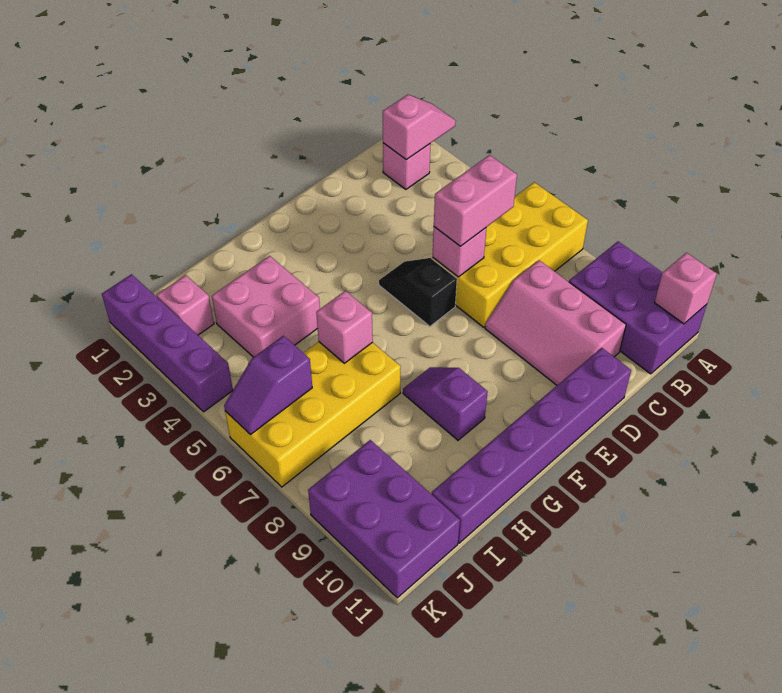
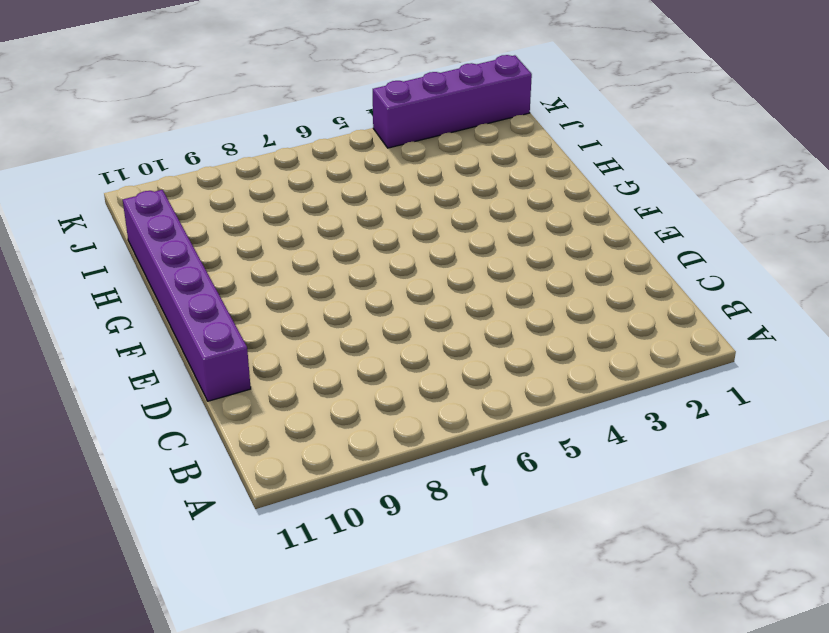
none -> yellow 2x4 brick [432,182,588,327]
none -> purple 2x3 brick [569,241,707,374]
none -> pink 1x1 brick [383,143,430,189]

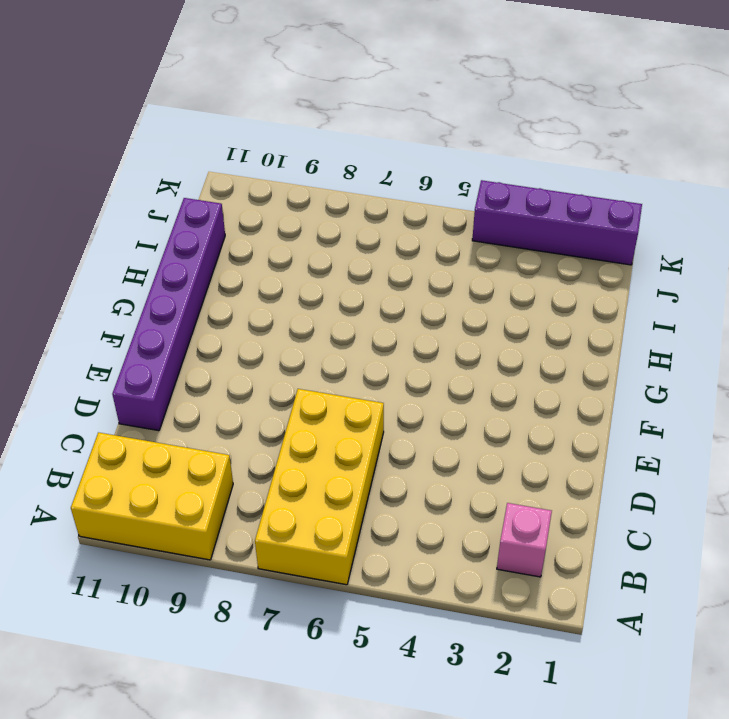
yellow 2x3 brick [71,432,233,560] -> purple 2x3 brick [569,241,707,374]
none -> pink 2x3 slope [485,260,626,385]
none -> black 1x2 slope [379,258,457,326]
none -> purple 1x2 slope [403,367,488,440]

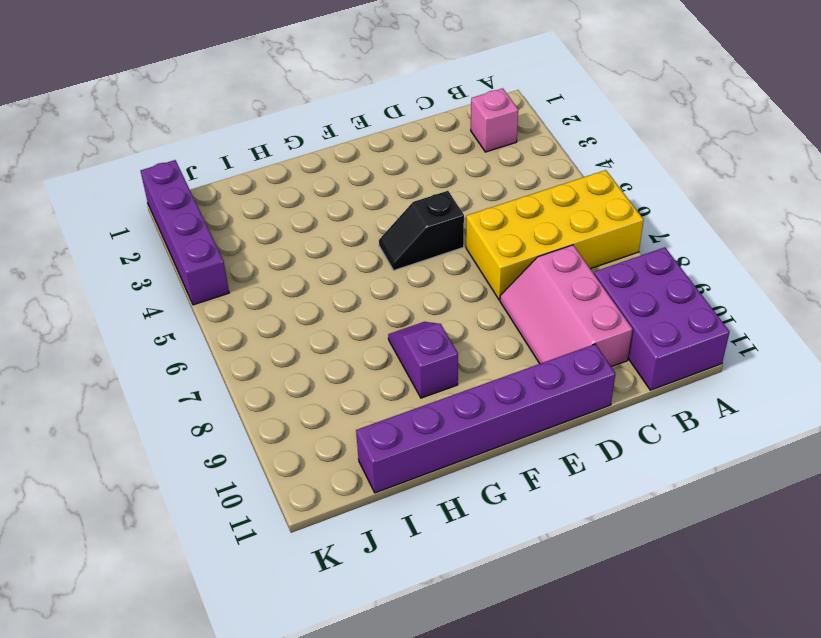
black 1x2 slope [379,191,464,270] -> black 1x2 slope turned to [379,258,457,326]
none -> pink 2x2 brick [212,256,320,357]
none -> yellow 2x4 brick [225,342,401,487]
none -> pink 1x1 brick [157,275,214,335]

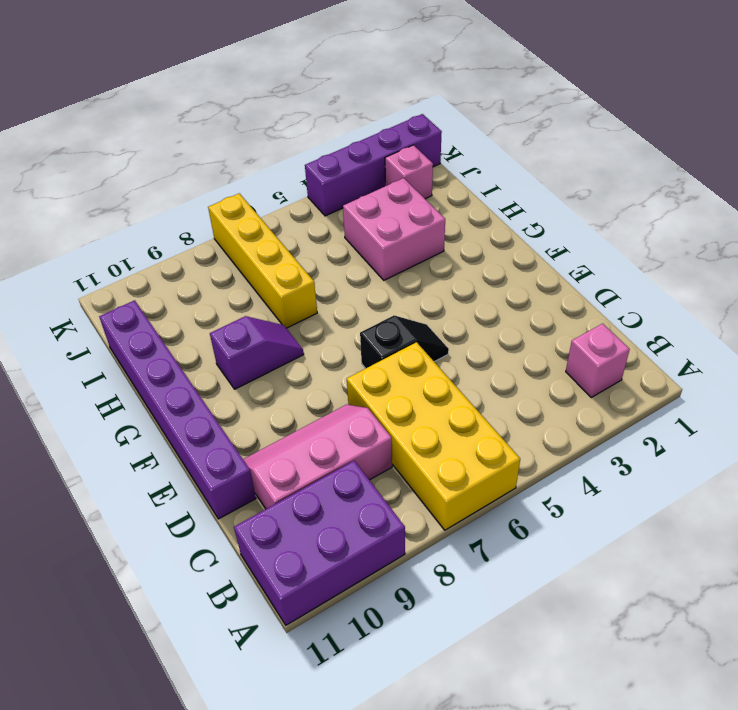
yellow 1x4 brick [208,193,317,328] -> yellow 2x4 brick [225,342,401,487]
none -> purple 2x3 brick [308,440,460,598]
none -> pink 1x2 slope [383,95,456,160]
none -> pink 1x1 brick [654,253,717,324]

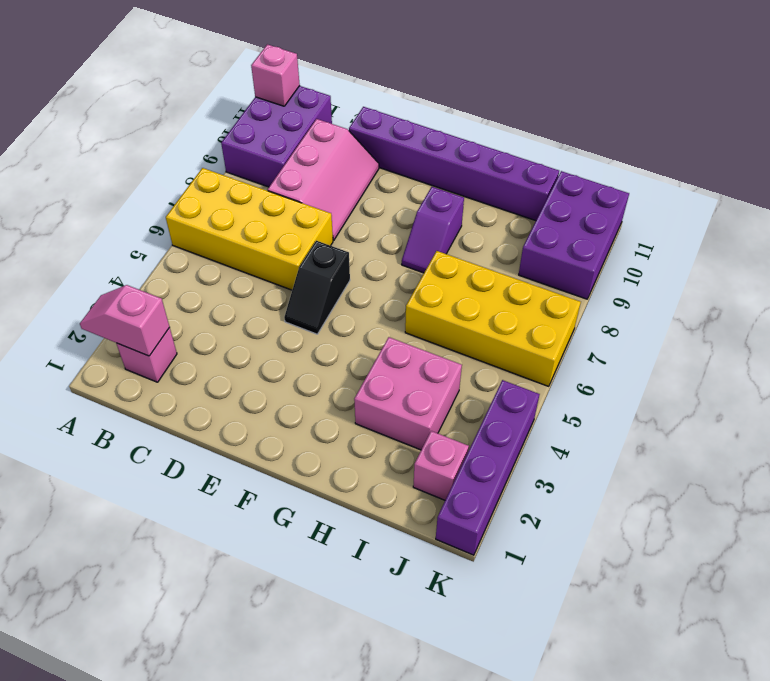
none -> pink 1x1 brick [433,227,486,277]
none -> pink 1x1 brick [316,291,373,363]
none -> purple 1x2 slope [224,336,312,435]

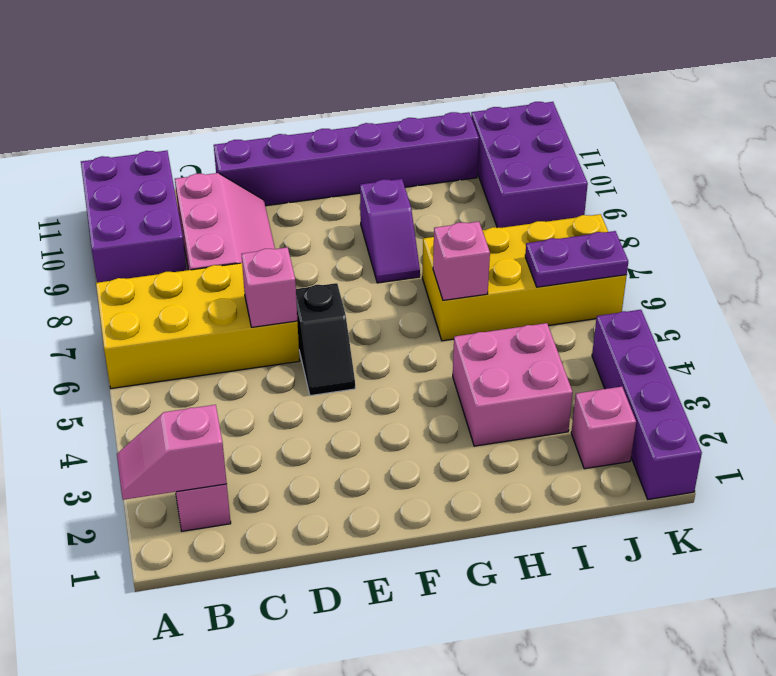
purple 1x2 plate [525,231,628,287] -> purple 1x2 slope [224,336,312,435]
none -> pink 1x1 brick [654,253,717,324]
none -> pink 1x2 brick [434,155,517,246]

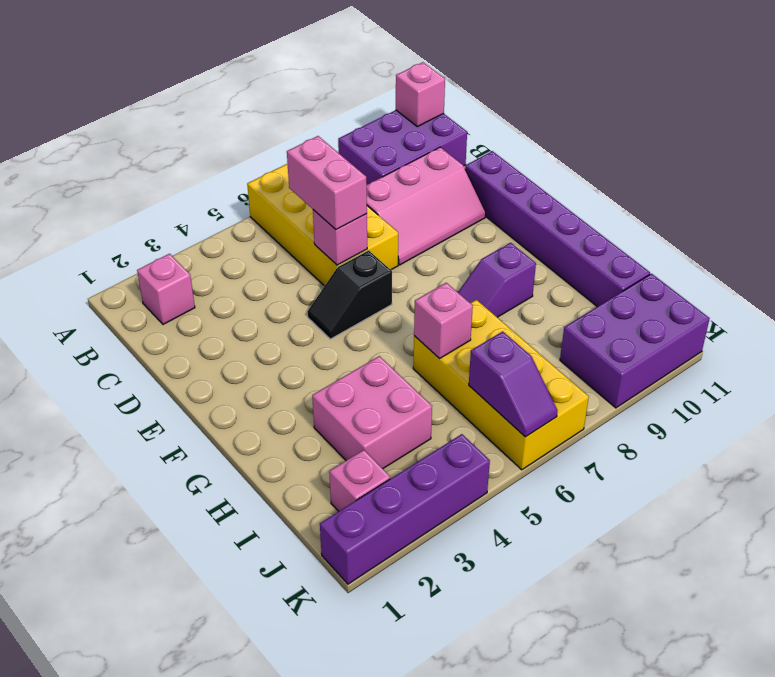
none -> pink 1x2 slope [383,95,456,160]

